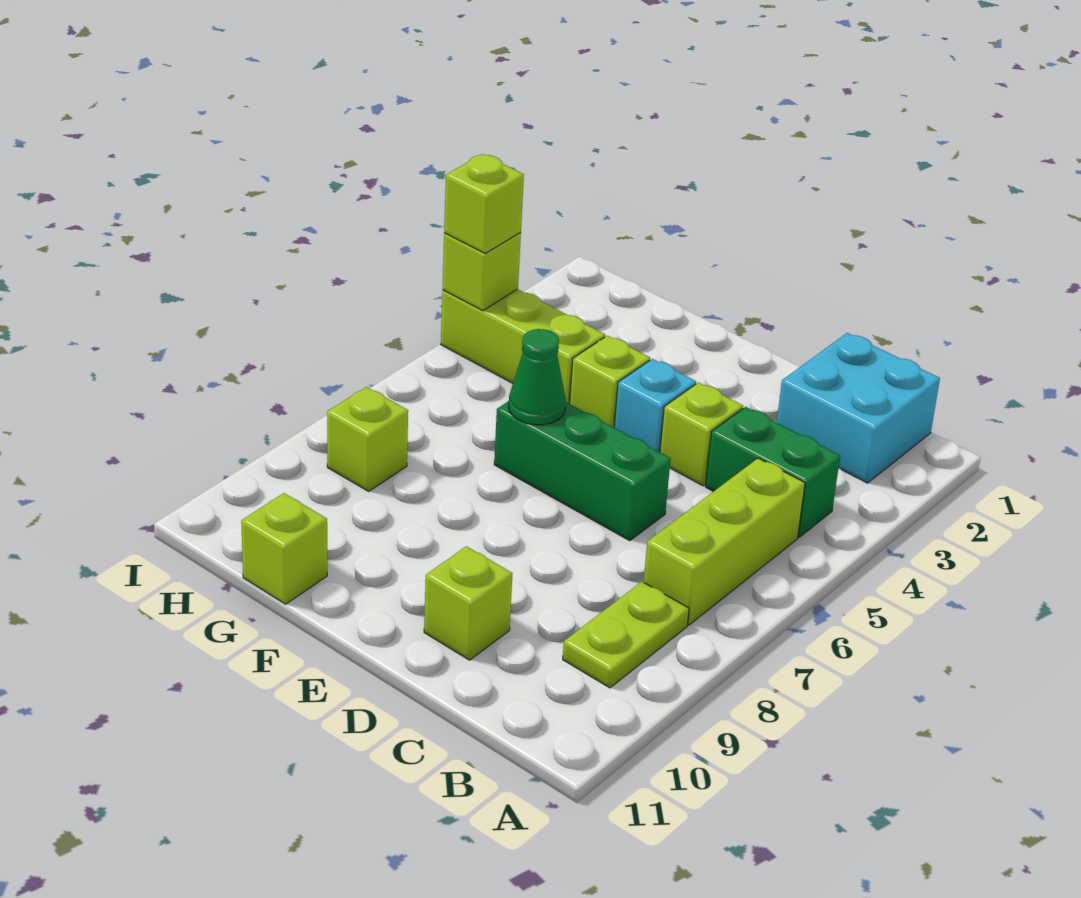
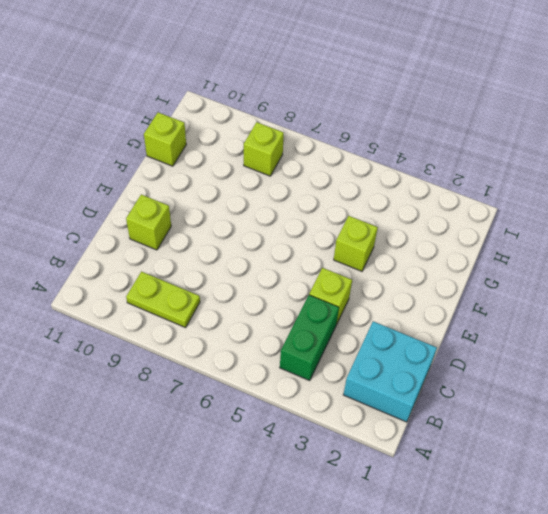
none -> lime 1x3 brick [644,458,805,625]
none -> green 1x3 brick [494,401,671,541]
none -> cyan 1x1 brick [614,359,696,452]

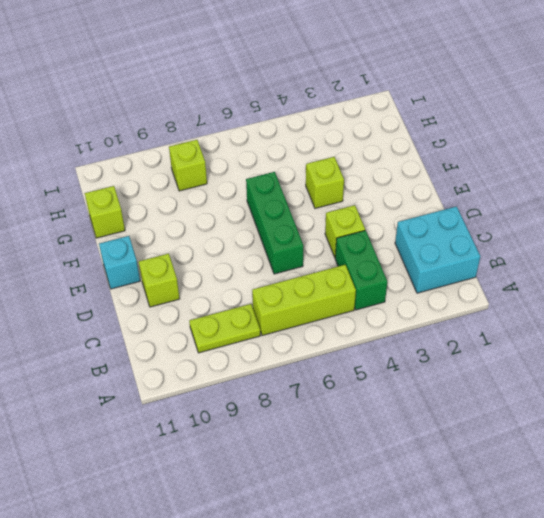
cyan 1x1 brick [99,236,140,289] -> cyan 1x1 brick moved to [614,359,696,452]
none -> lime 1x3 brick [441,289,605,404]
none -> green 1x1 cone [509,329,566,425]
none -> lime 1x1 brick [442,233,521,311]

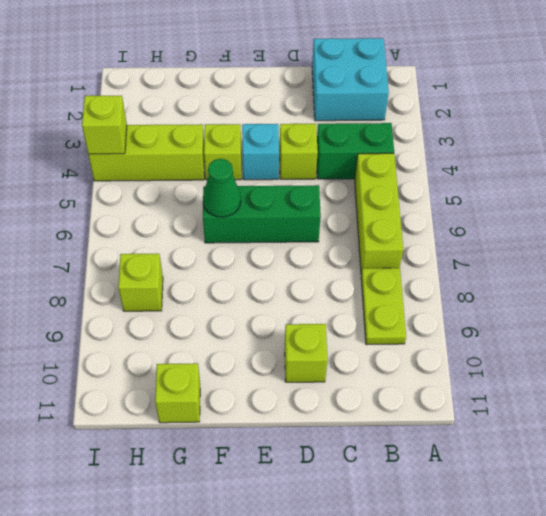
none -> lime 1x1 brick [444,154,524,253]

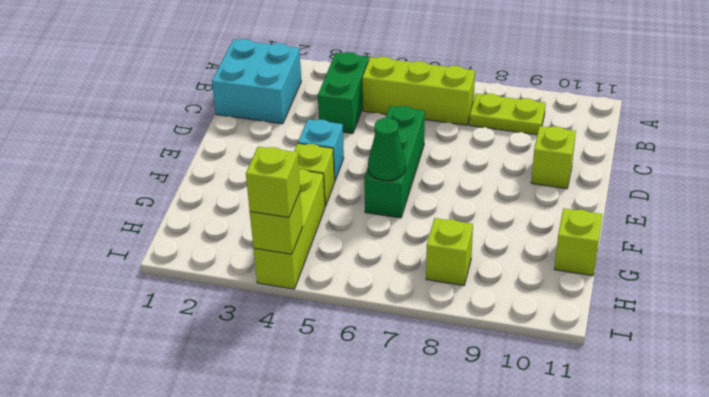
none -> lime 1x1 brick [660,383,743,486]

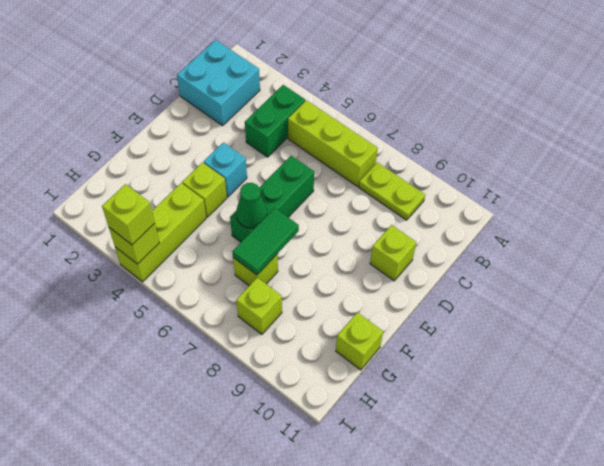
green 1x2 tile [232,208,299,275] -> none
lime 1x1 brick [233,254,278,286] -> lime 1x1 brick moved to [660,383,743,486]

